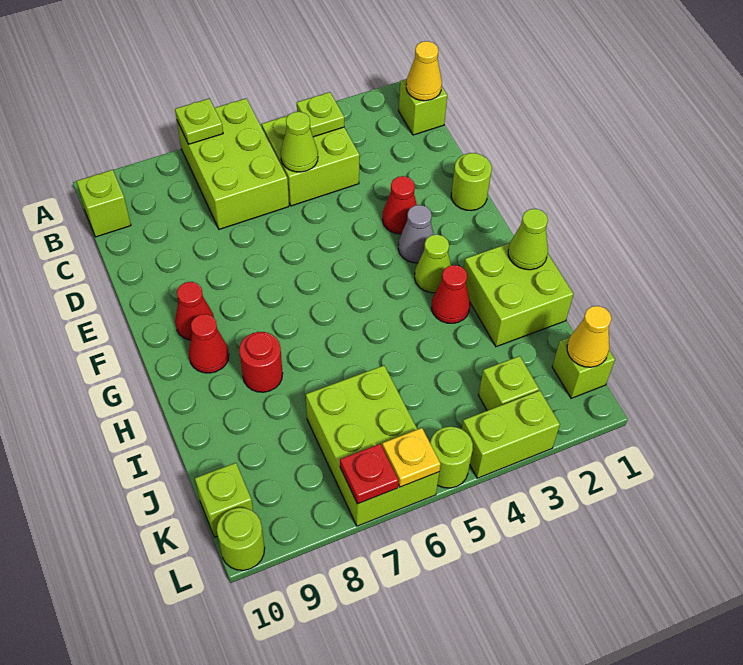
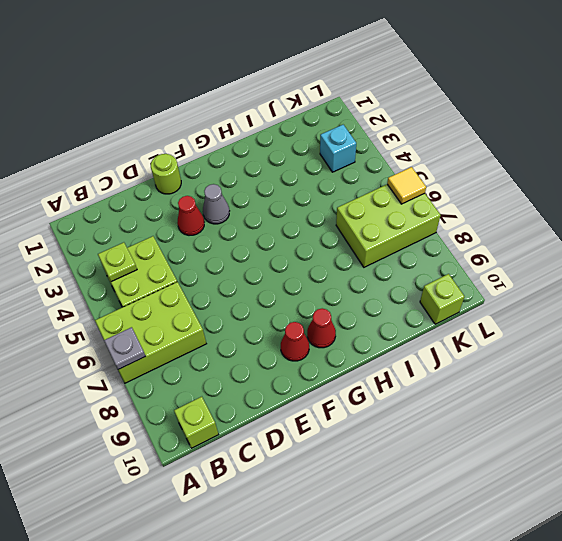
grey 1x1 plate [104,327,146,370] -> lime 1x1 plate [175,99,223,144]
cyan 1x1 brick [320,125,356,172] -> lime 1x1 brick [478,356,539,411]
yellow 1x1 tile [387,167,426,204] -> yellow 1x1 plate [382,428,441,487]
none -> lime 1x1 brick [399,79,447,135]
none -> lime 1x1 cone [415,234,451,293]
none -> lime 2x2 brick [463,243,573,347]

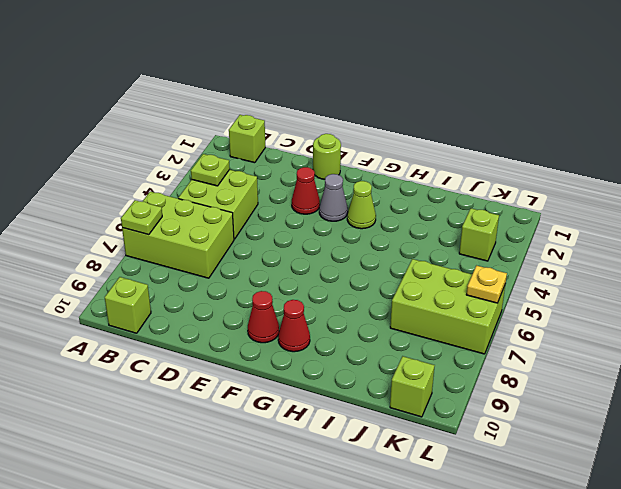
none -> lime 2x2 brick [463,243,573,347]
none -> red 1x1 cone [431,265,470,323]
none -> red 1x1 round brick [239,332,283,392]

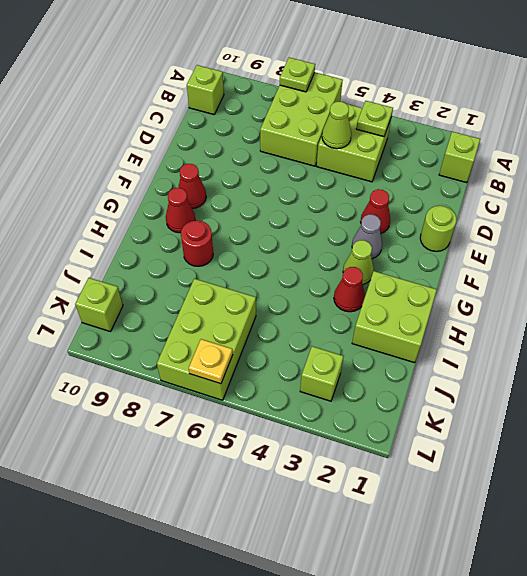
none -> lime 1x1 brick [552,337,615,398]
none -> lime 1x2 brick [462,391,560,478]
none -> lime 1x1 round brick [430,427,473,488]

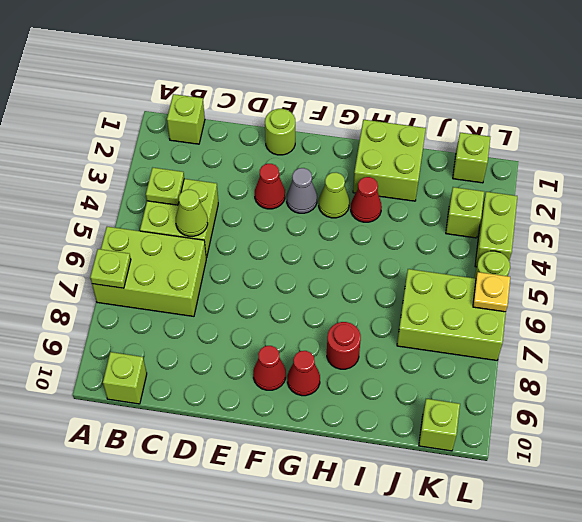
none -> lime 1x1 round brick [217,508,265,570]
none -> yellow 1x1 cone [406,41,442,101]
none -> lime 1x1 cone [508,209,548,270]

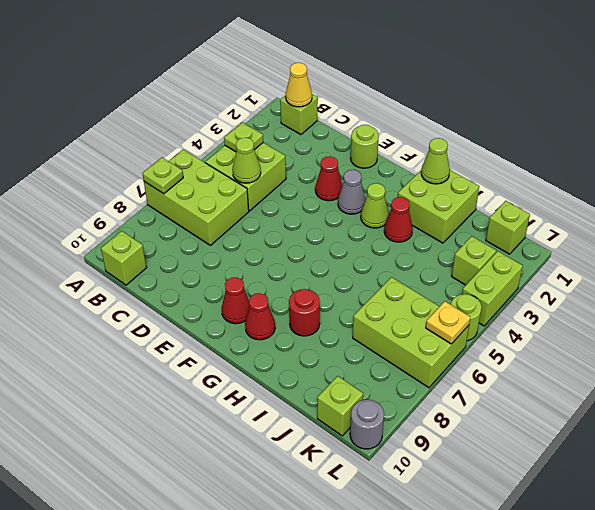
grey 1x1 round brick [350,400,384,449] -> lime 1x1 round brick [217,508,265,570]
none -> yellow 1x1 cone [567,306,612,367]
none -> red 1x1 plate [340,444,398,504]

